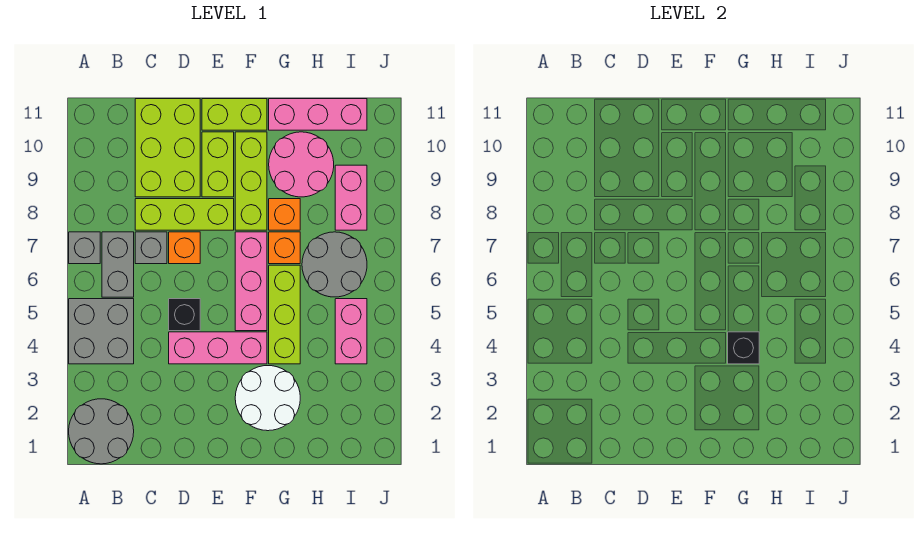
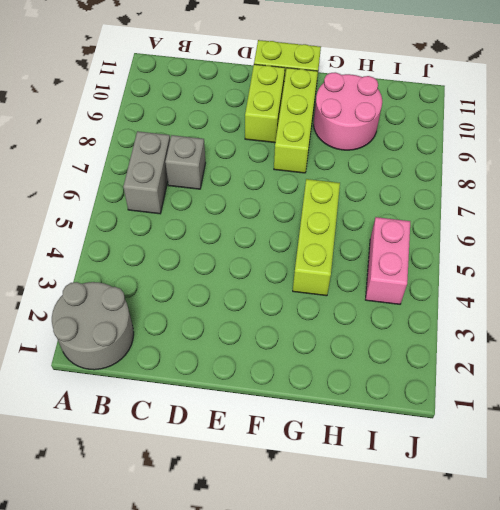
none -> grey 2x2 brick [69,299,134,364]
none -> grey 1x1 brick [69,232,100,264]
none -> lime 1x3 brick [135,199,234,230]

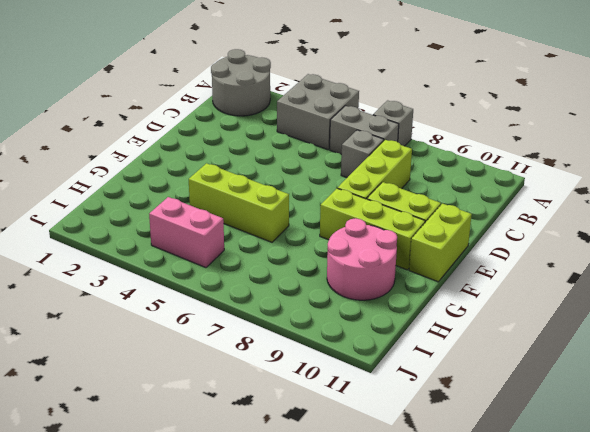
none -> lime 2x3 brick [135,99,200,197]
none -> pink 1x3 brick [169,332,267,364]
none -> black 1x1 brick [169,299,200,331]

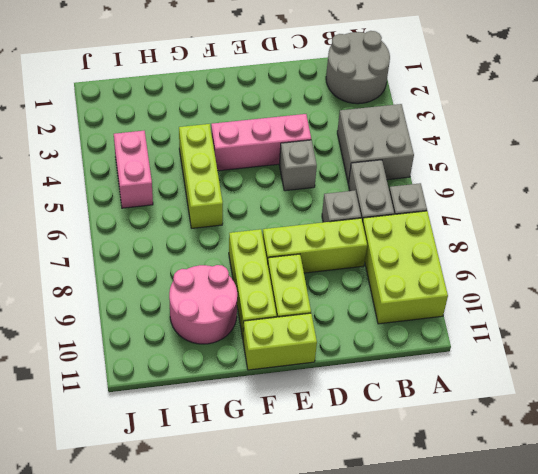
lime 2x3 brick [362,211,448,324] -> lime 2x3 brick moved to [135,99,200,197]
grey 1x1 brick [279,140,317,191] -> black 1x1 brick [169,299,200,331]
none -> orange 1x1 brick [169,232,200,264]
none -> white 2x2 round brick [235,366,300,431]
none -> pink 1x3 brick [235,232,267,331]

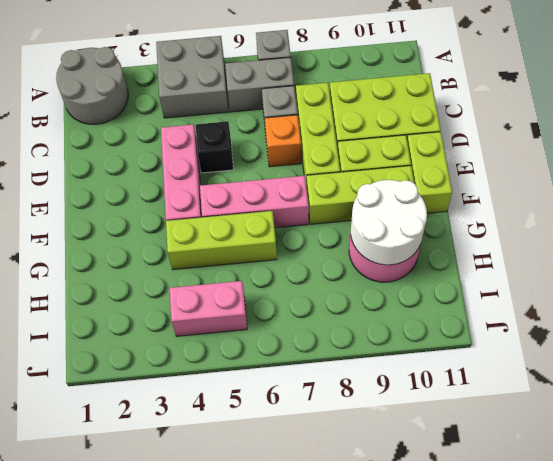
white 2x2 round brick [351,180,427,265] -> white 2x2 round brick moved to [235,366,300,431]
none -> orange 1x1 brick [269,232,300,264]
none -> orange 1x1 brick [269,199,300,230]
none -> pink 1x3 brick [269,99,367,130]

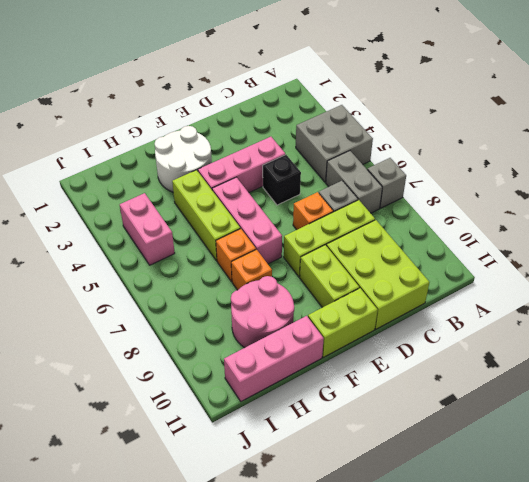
none -> grey 2x2 round brick [69,399,134,464]
none -> lime 1x3 brick [235,132,267,230]
none -> grey 2x2 round brick [302,232,367,297]

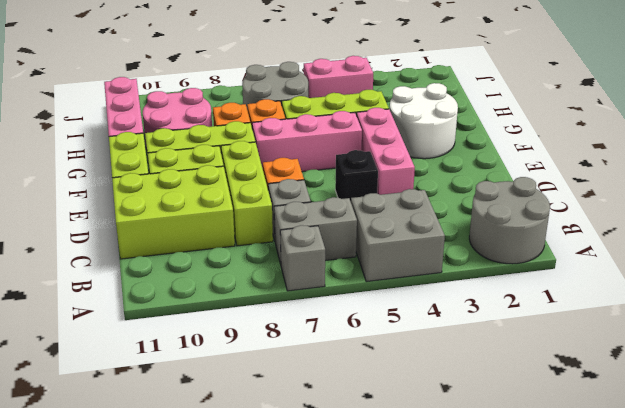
none -> pink 1x2 brick [335,165,367,230]
none -> black 1x1 brick [728,332,759,364]

